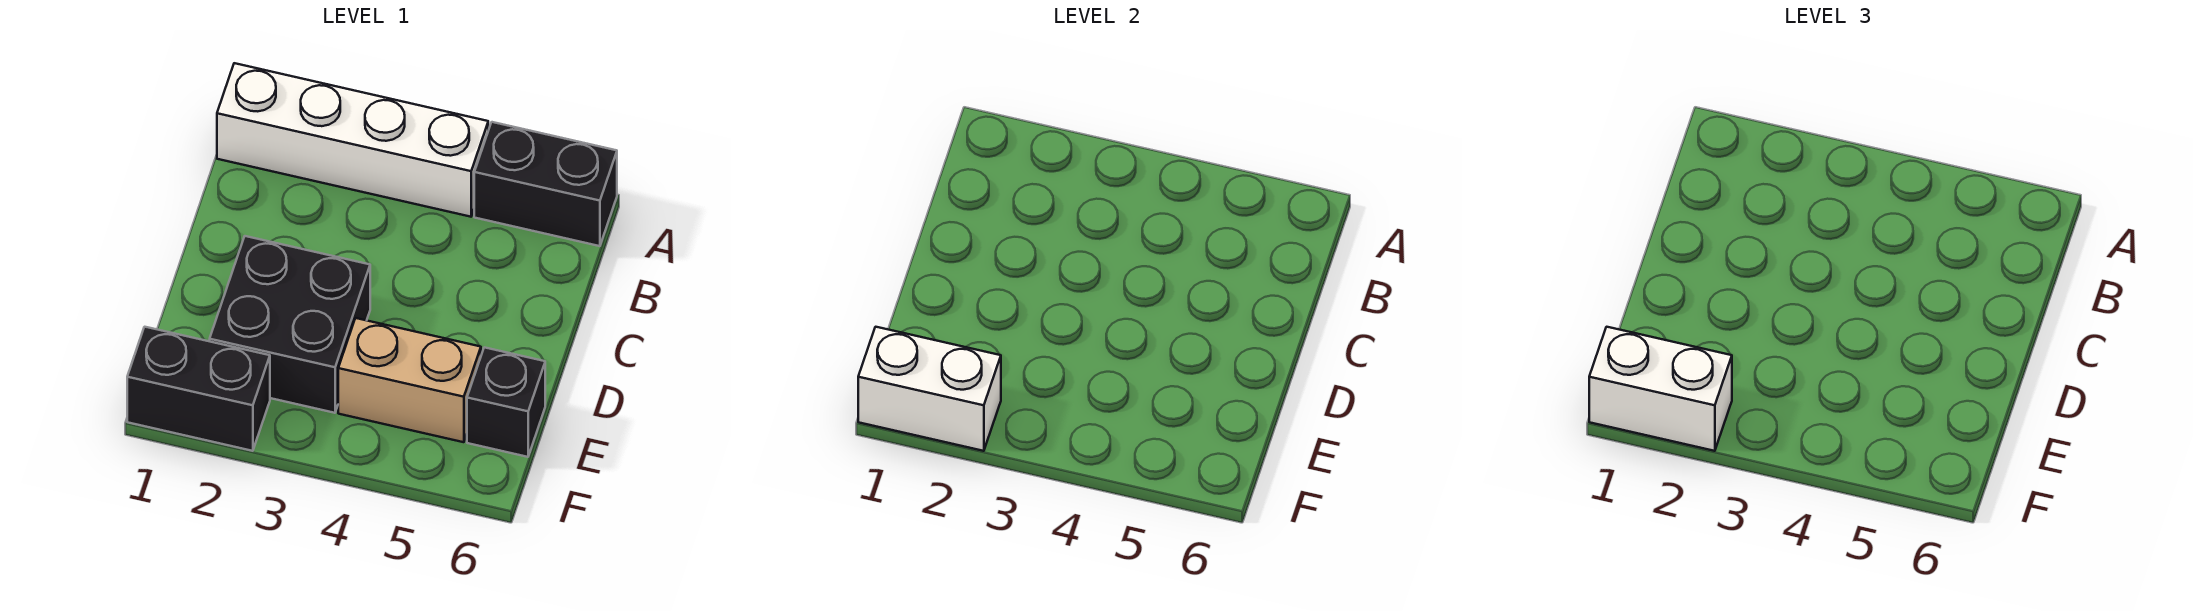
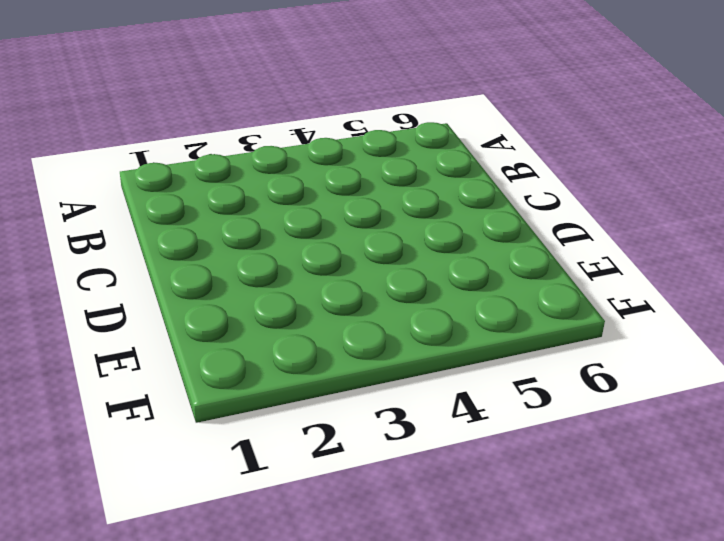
none -> white 1x4 brick [217,63,488,217]
none -> black 1x2 brick [474,122,617,246]

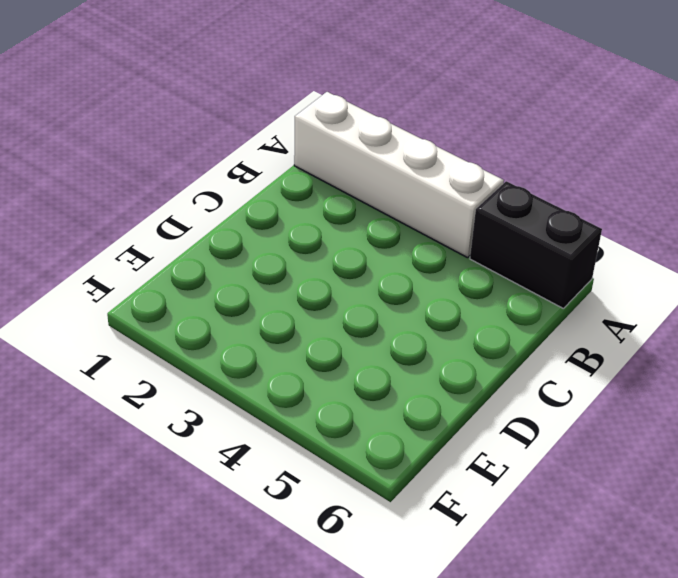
none -> black 2x2 brick [210,236,370,413]
none -> tan 1x2 brick [338,318,481,442]

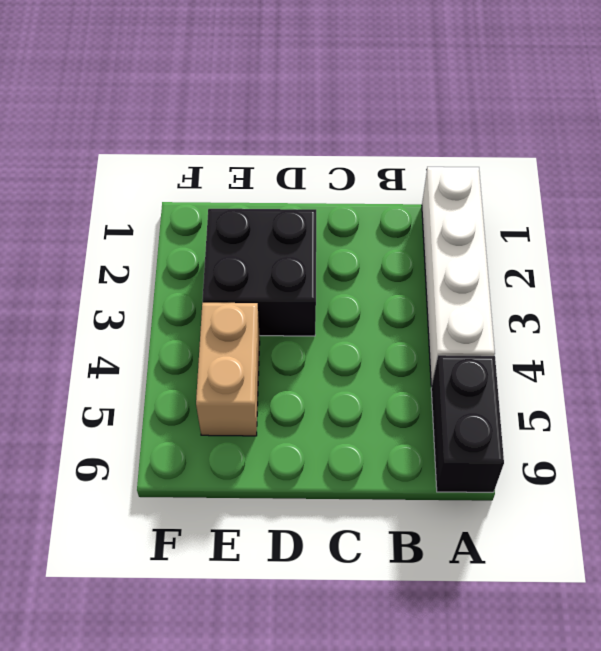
none -> black 1x1 brick [467,347,545,457]
none -> black 1x2 brick [127,327,270,451]

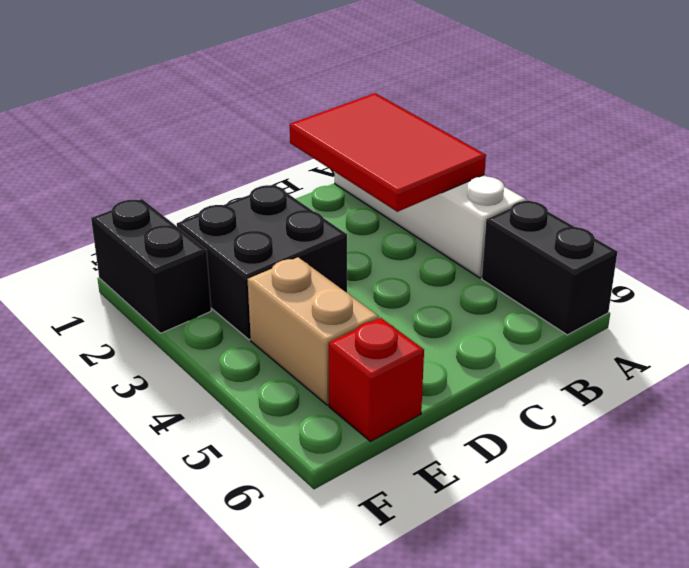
red 2x3 tile [290,93,486,212] -> none
red 1x1 brick [329,318,424,441] -> black 1x1 brick [467,347,545,457]
none -> white 1x2 brick [858,327,1001,451]
none -> white 1x2 brick [1589,327,1732,451]

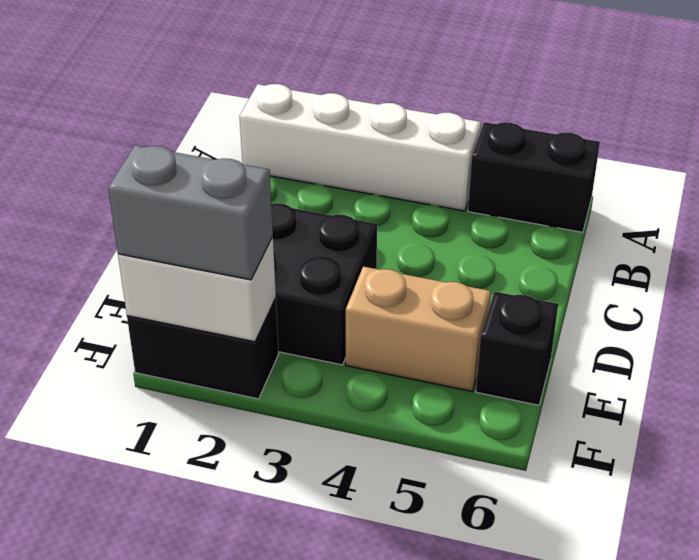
grey 1x2 brick [108,145,273,280] -> white 1x2 brick [1589,327,1732,451]

